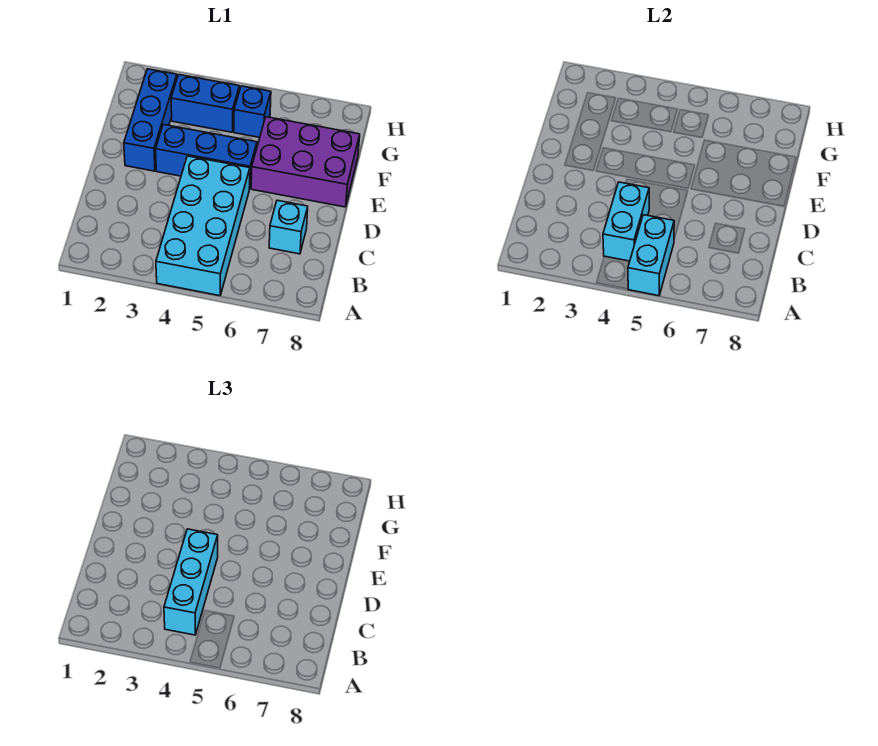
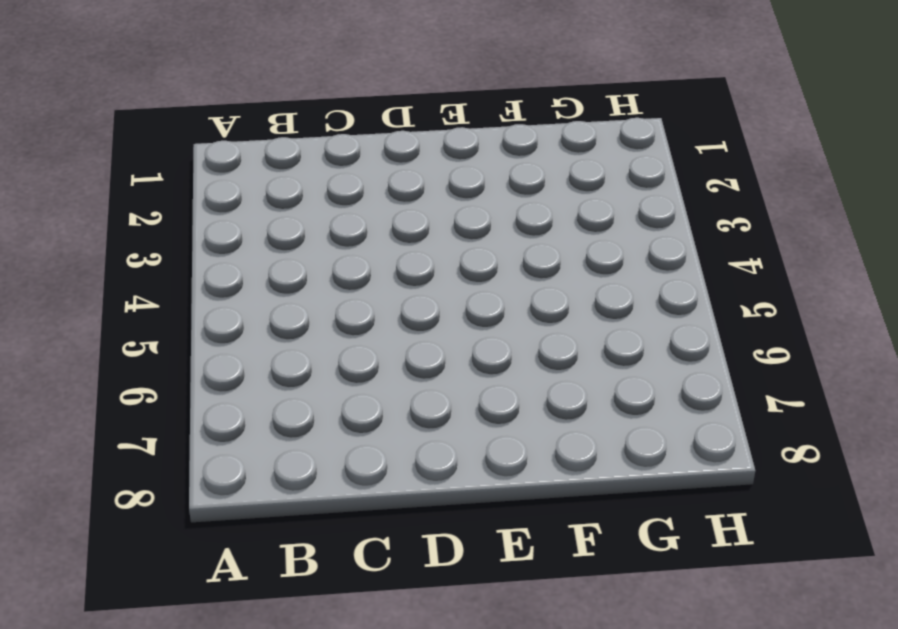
none -> cyan 2x4 brick [156,156,250,296]
none -> cyan 1x1 brick [269,200,308,254]

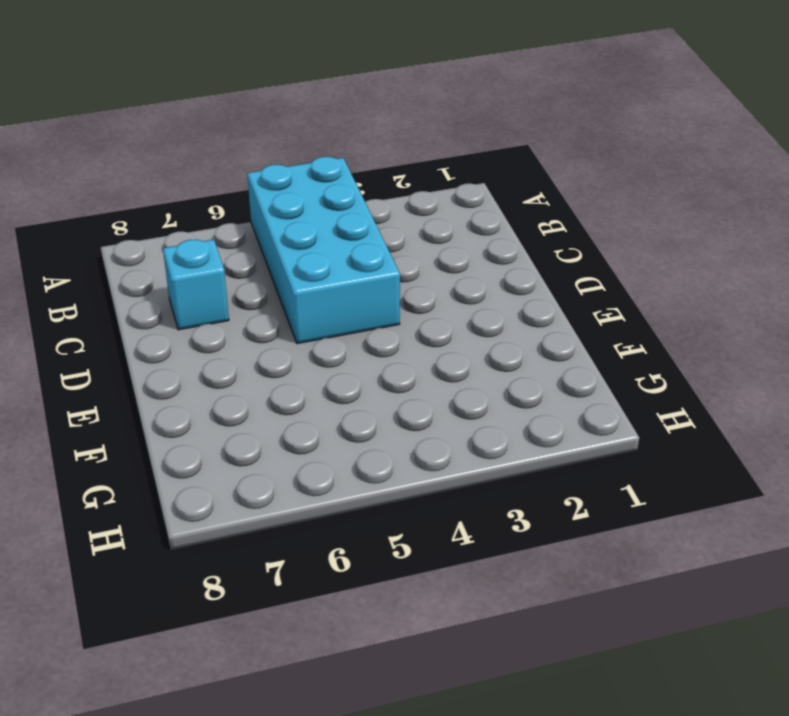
none -> blue 1x3 brick [124,69,177,171]
none -> blue 1x3 brick [156,125,257,189]

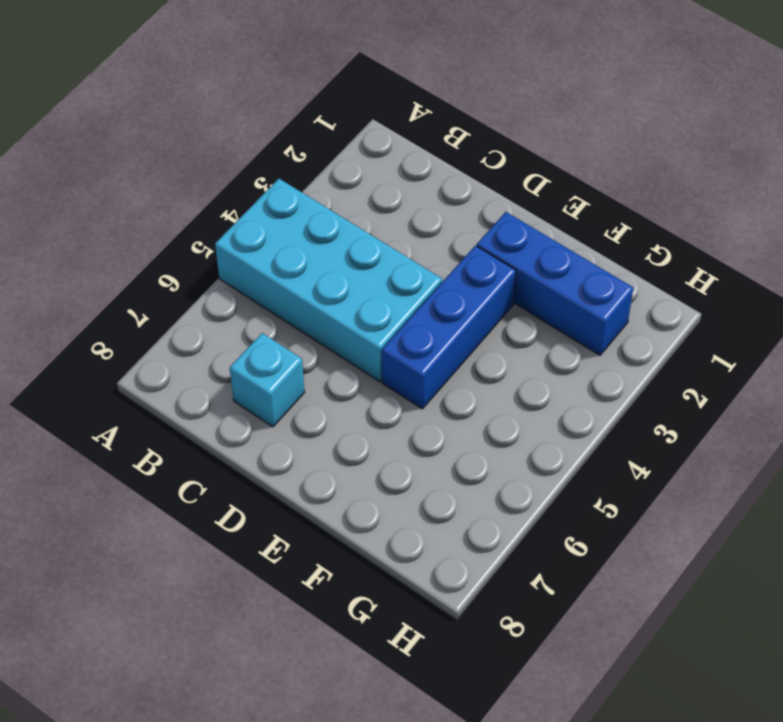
none -> purple 2x3 brick [251,117,360,207]
none -> blue 1x2 brick [171,75,239,132]

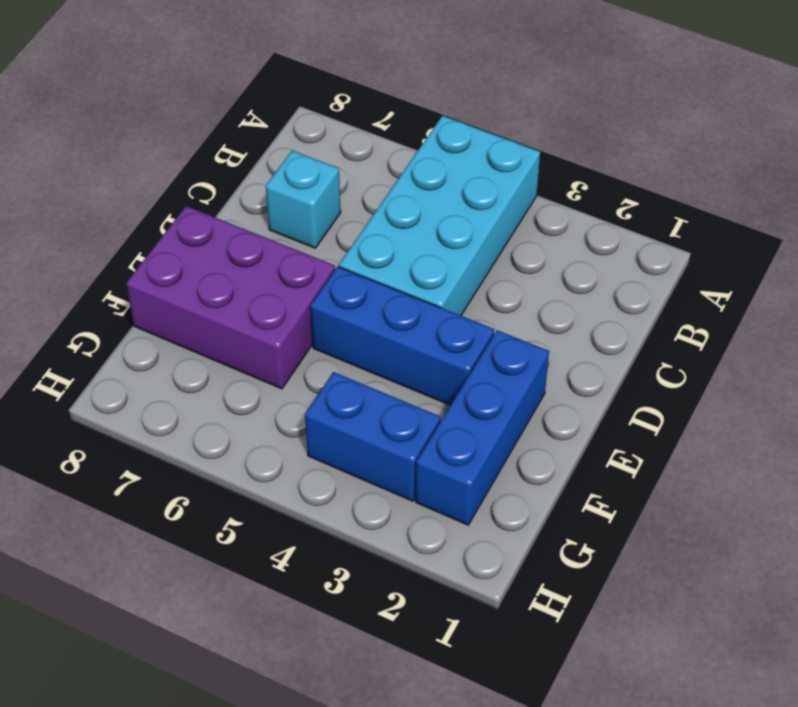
none -> blue 1x1 brick [234,86,271,137]
none -> cyan 1x2 brick [628,215,674,296]

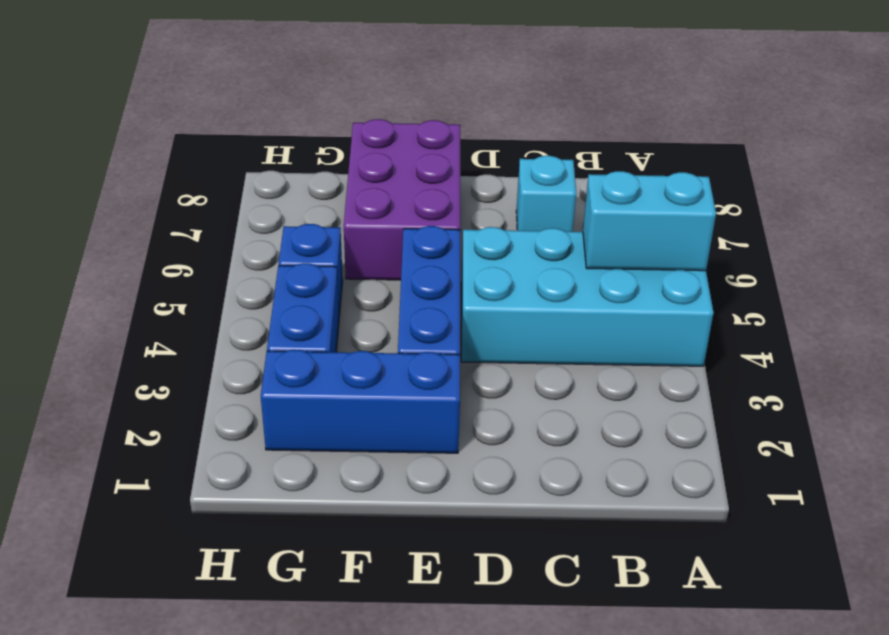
none -> cyan 1x2 brick [603,182,649,261]
none -> cyan 1x3 brick [164,529,218,635]

